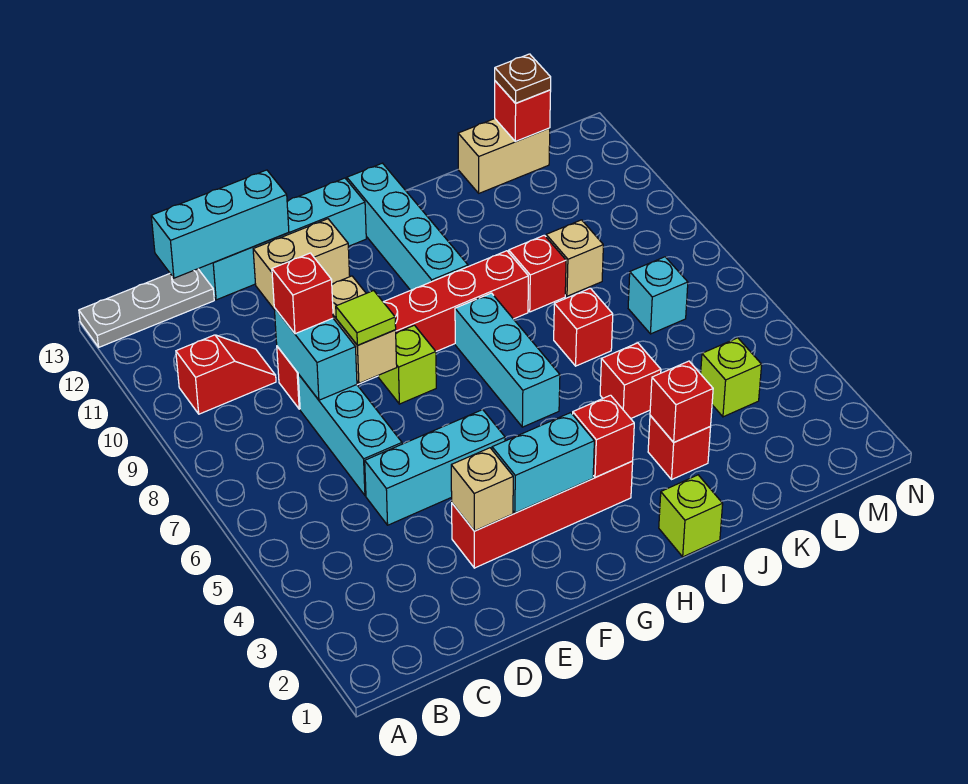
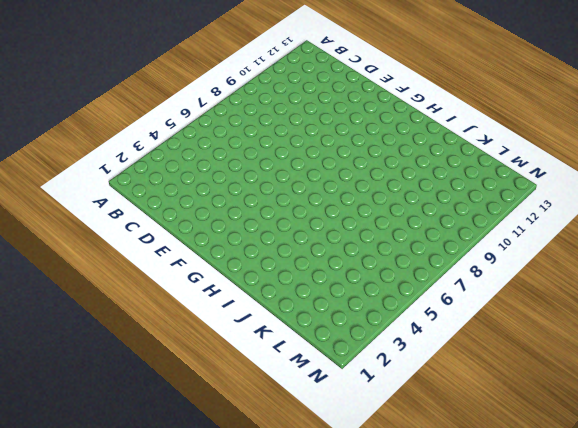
none -> grey 1x3 plate [79,269,214,347]
none -> red 1x2 slope [176,335,276,414]
none -> cyan 1x3 brick [365,410,505,525]
none -> cyan 1x3 brick [298,374,402,496]

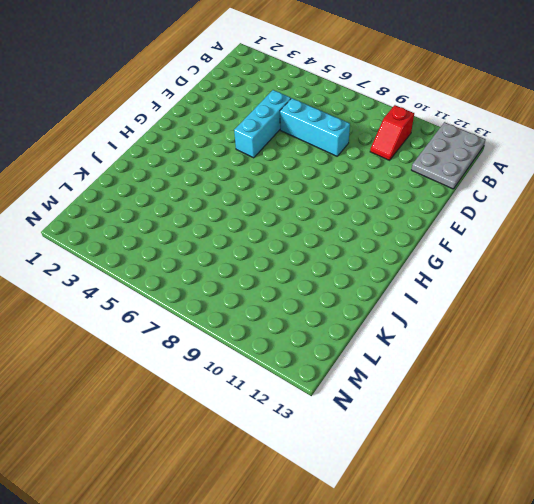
grey 2x3 plate [412,122,486,189] -> grey 1x3 plate [79,269,214,347]
none -> red 1x6 brick [277,251,528,409]
none -> cyan 1x4 brick [199,178,366,300]
none -> red 1x4 brick [452,461,633,568]
none -> tan 1x2 brick [253,219,350,309]

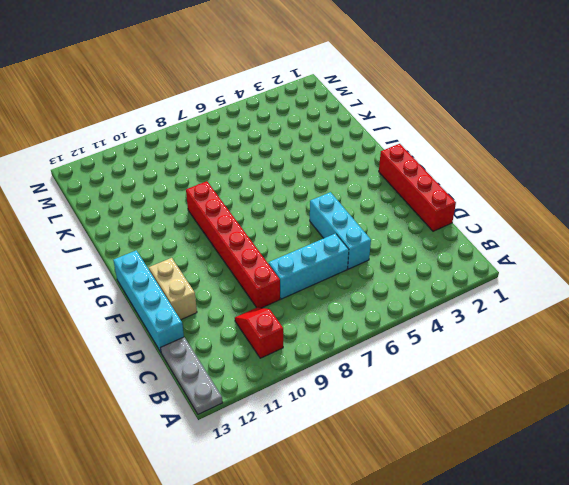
red 1x4 brick [379,144,456,231] -> red 1x4 brick moved to [452,461,633,568]
none -> lime 1x1 brick [378,325,436,404]
none -> cyan 1x3 brick [455,293,560,427]
none -> cyan 1x4 brick [347,163,468,290]
none -> lime 1x1 brick [659,475,723,557]

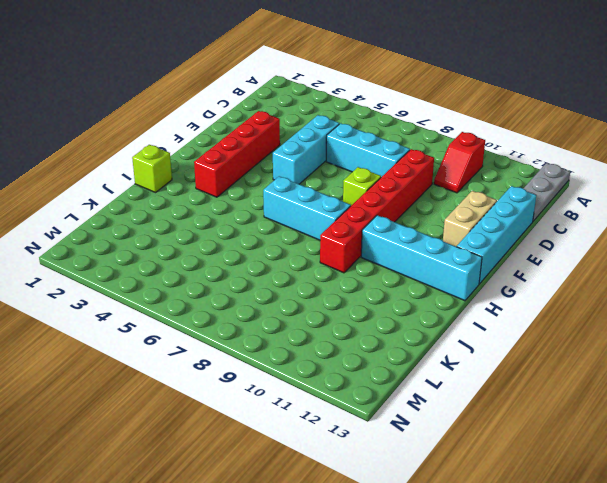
none -> red 1x1 brick [648,416,711,479]
none -> red 1x1 brick [600,343,661,419]
none -> red 1x1 brick [554,288,613,366]
none -> red 1x1 brick [509,235,566,312]

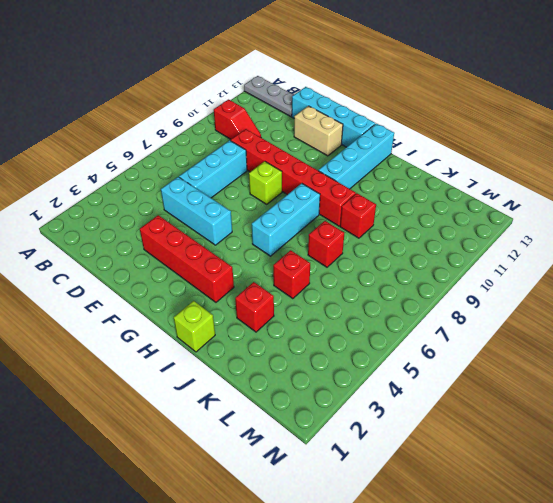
none -> tan 1x1 brick [546,220,603,296]
none -> tan 1x2 brick [458,119,550,193]
none -> lime 1x1 brick [701,338,762,417]
none -> cyan 1x1 brick [628,257,688,334]

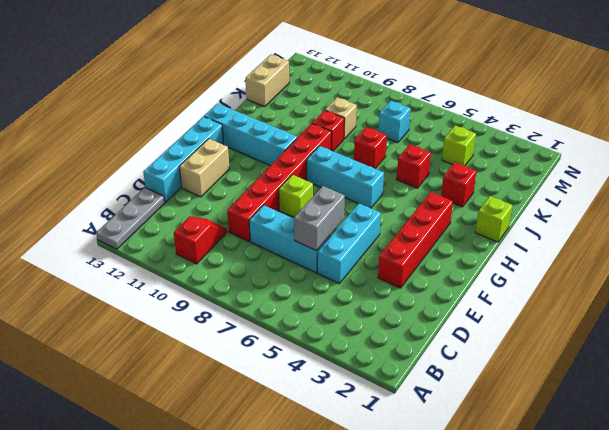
grey 1x2 brick [294,186,345,250] -> none
none -> cyan 1x3 brick [151,170,289,278]
none -> cyan 1x2 brick [274,308,357,400]
none -> tan 1x1 brick [451,448,513,531]
none -> tan 1x2 brick [332,276,397,383]

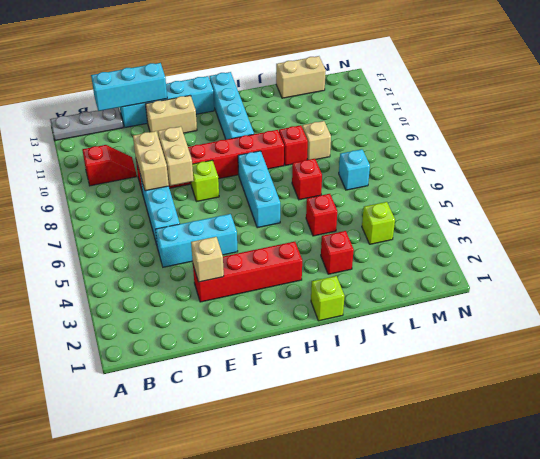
tan 1x2 brick [133,131,169,191] -> cyan 1x2 brick [274,308,357,400]
none -> cyan 1x2 brick [492,413,594,513]
none -> red 1x1 brick [573,395,634,477]
none -> red 1x1 brick [650,361,713,442]
none -> red 1x1 brick [495,81,551,142]

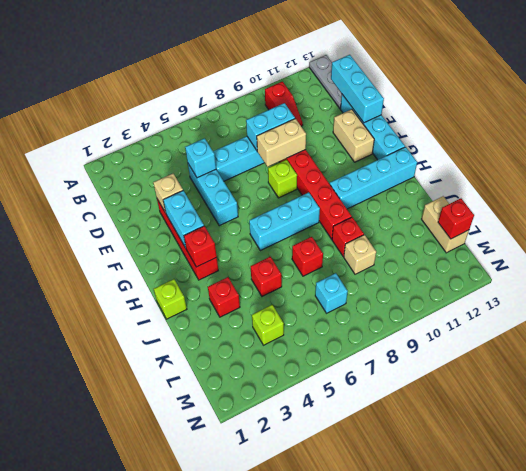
cyan 1x1 brick [185,138,216,178] -> none
none -> red 1x1 brick [650,361,713,442]
none -> red 1x1 brick [272,253,333,334]
none -> lime 1x1 tile [336,291,396,345]
none -> brown 1x1 plate [495,54,551,103]

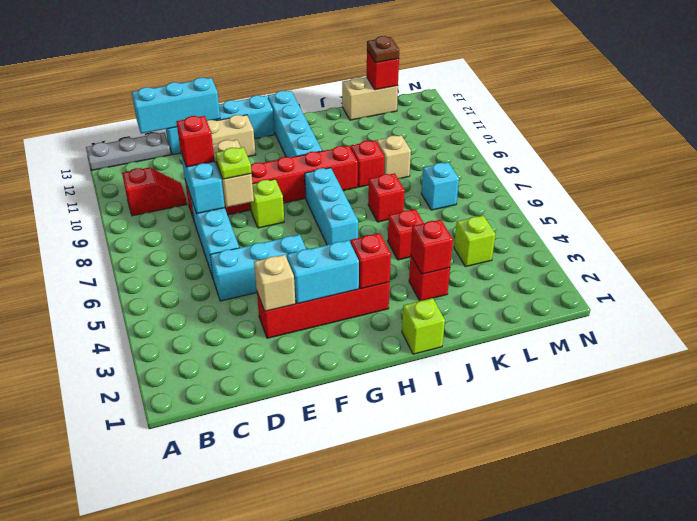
lime 1x1 plate [215,147,251,179] -> lime 1x1 tile [336,291,396,345]

